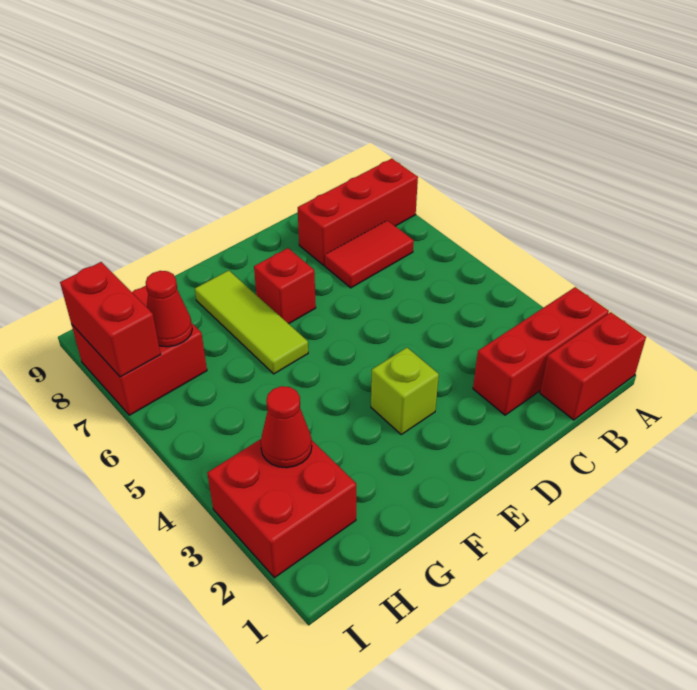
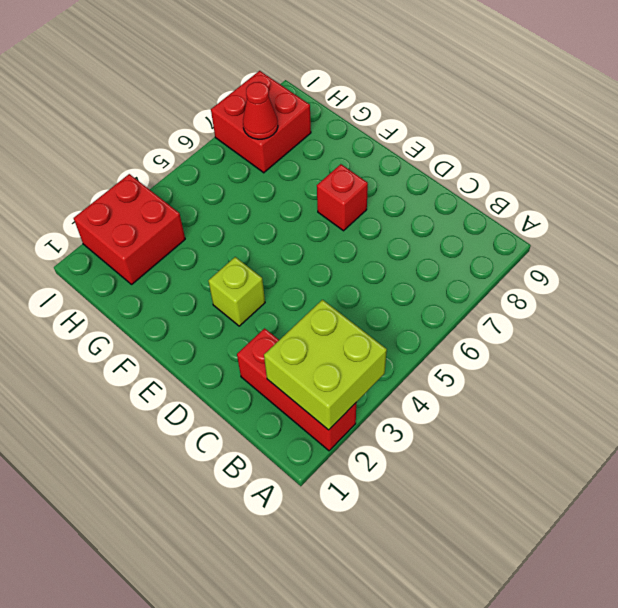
lime 2x2 brick [264,300,387,430] -> none
none -> red 1x2 brick [540,312,646,420]
none -> red 1x3 brick [298,159,418,266]
none -> red 1x2 tile [325,220,414,288]

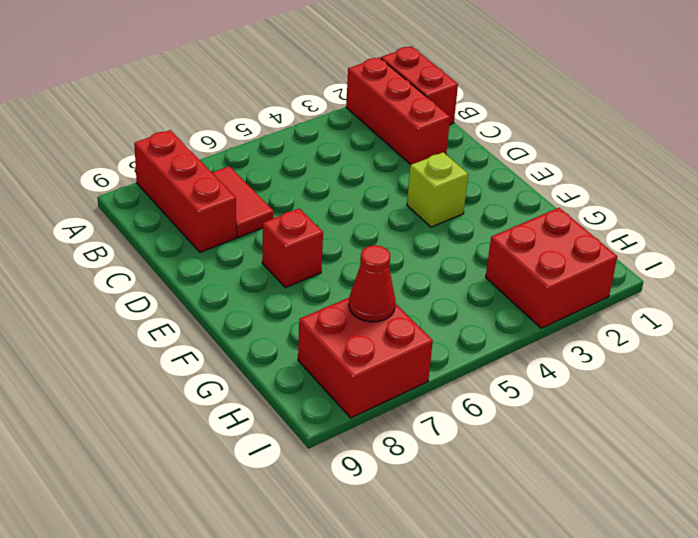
none -> lime 1x3 tile [195,270,308,374]
none -> red 1x1 cone [261,386,312,468]
none -> red 1x2 brick [60,262,161,377]

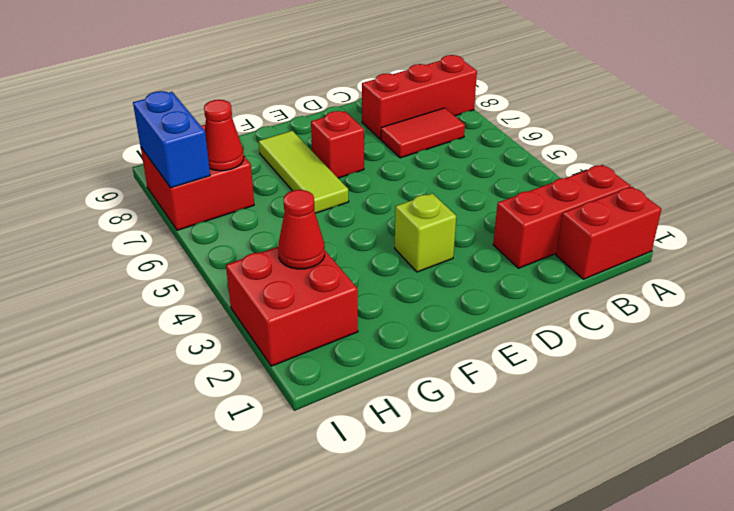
blue 1x2 brick [133,91,210,188] -> red 1x2 brick [60,262,161,377]

